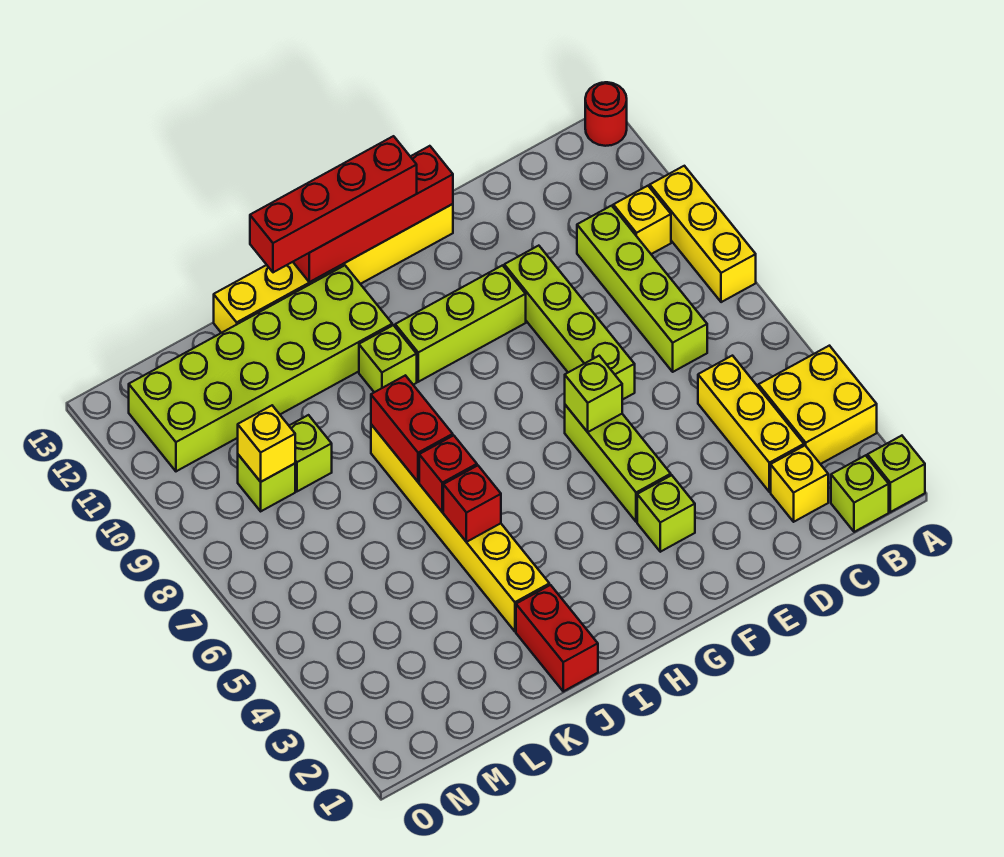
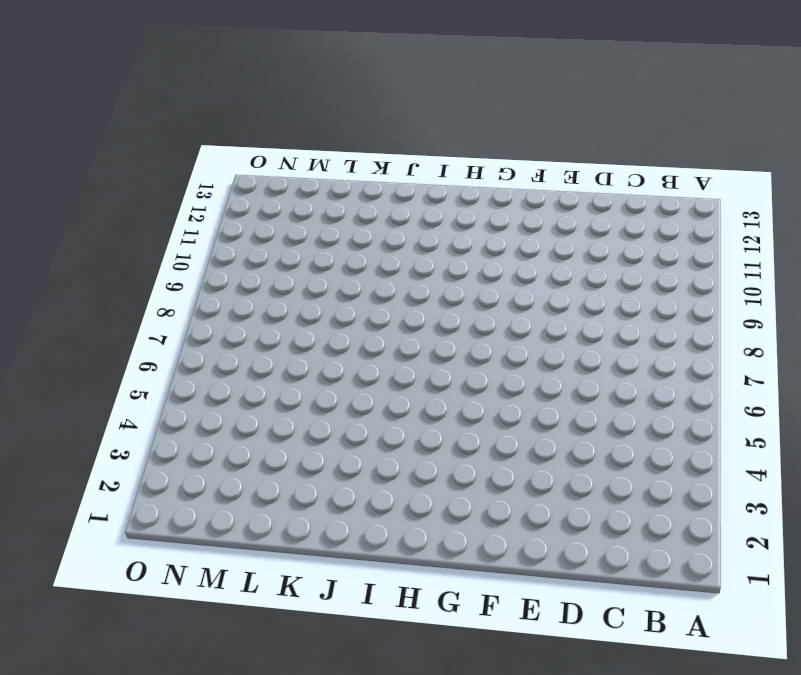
none -> lime 1x1 brick [867,436,925,512]
none -> yellow 2x2 brick [759,346,877,464]
none -> yellow 1x3 brick [650,166,756,302]

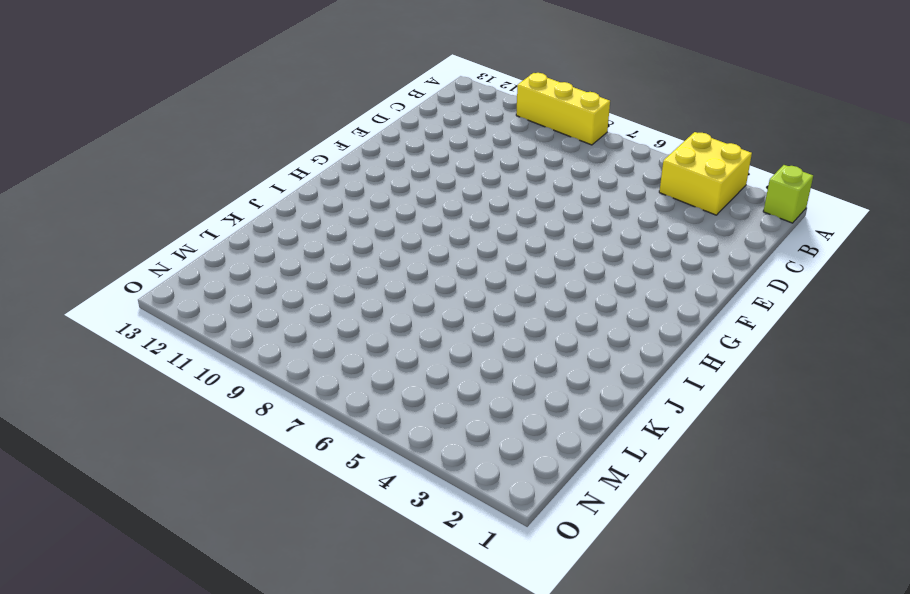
none -> red 1x1 round brick [585,82,627,146]
none -> lime 1x1 brick [831,455,889,532]
none -> yellow 1x1 brick [613,186,671,254]

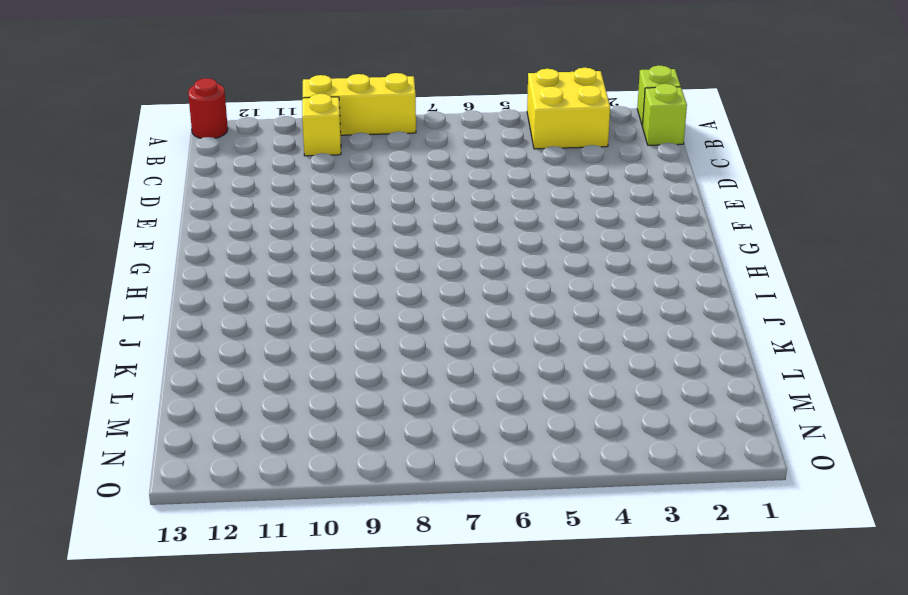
none -> yellow 1x1 brick [771,446,828,522]
none -> yellow 1x3 brick [698,356,804,492]
none -> lime 1x4 brick [577,206,707,372]

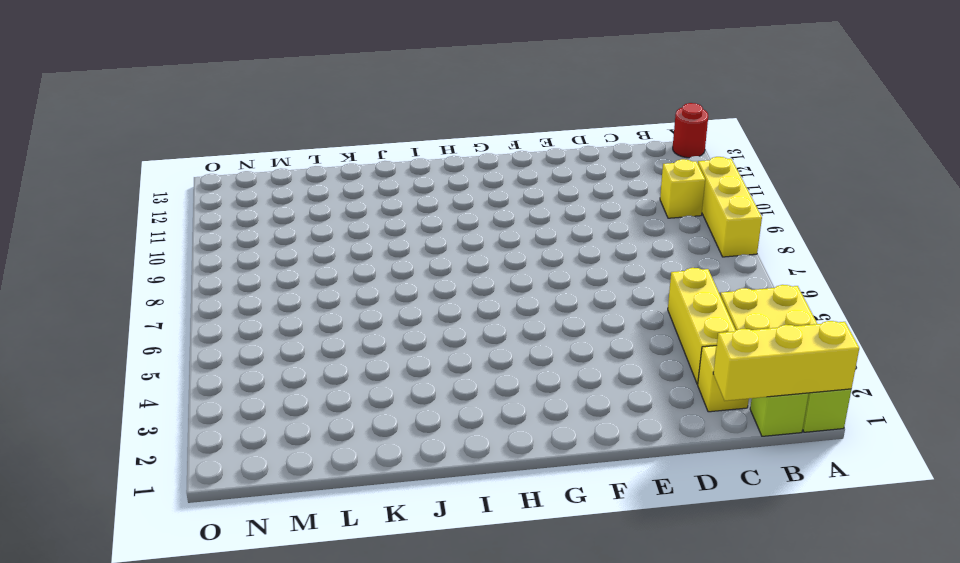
yellow 1x3 brick [713,321,859,401] -> none
none -> lime 1x4 brick [577,206,707,372]
none -> lime 1x4 brick [504,246,635,400]
none -> lime 1x1 brick [637,475,695,552]

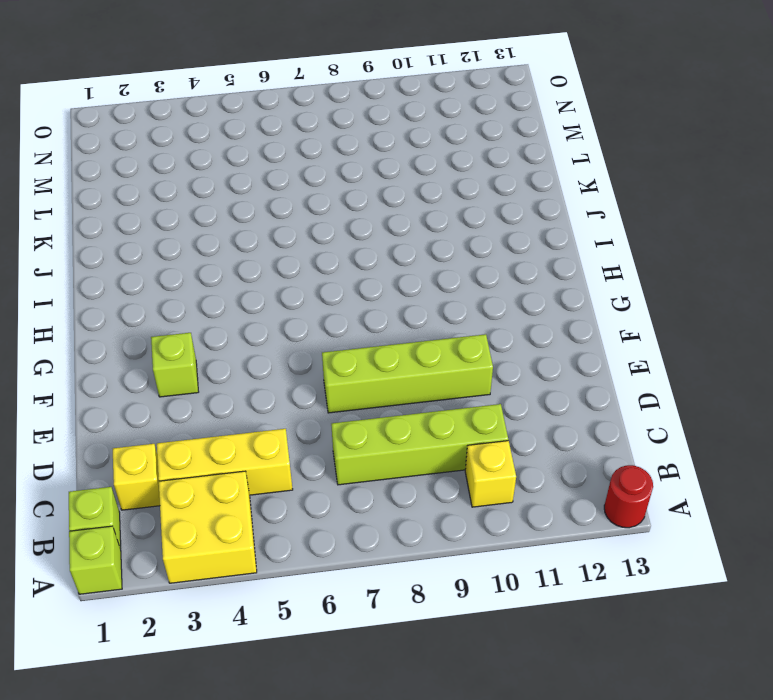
none -> yellow 1x3 brick [650,166,756,302]
none -> lime 1x3 brick [565,405,671,522]
none -> lime 1x3 brick [395,265,526,382]

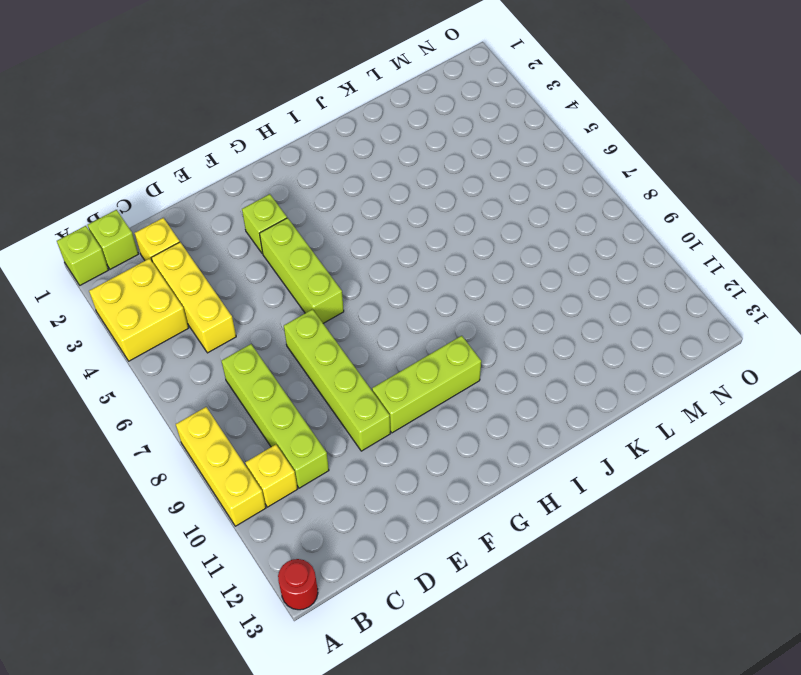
none -> yellow 1x6 brick [214,204,453,333]
none -> lime 1x1 brick [359,325,417,392]
none -> lime 2x6 brick [129,265,392,471]

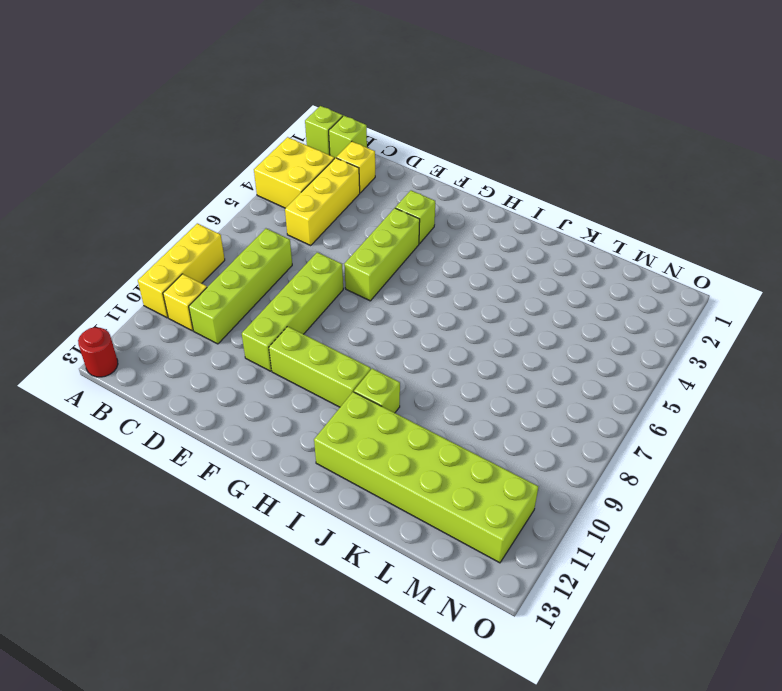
none -> yellow 1x6 brick [214,204,453,333]
none -> red 1x2 brick [516,585,598,691]
none -> yellow 1x6 brick [371,424,549,631]

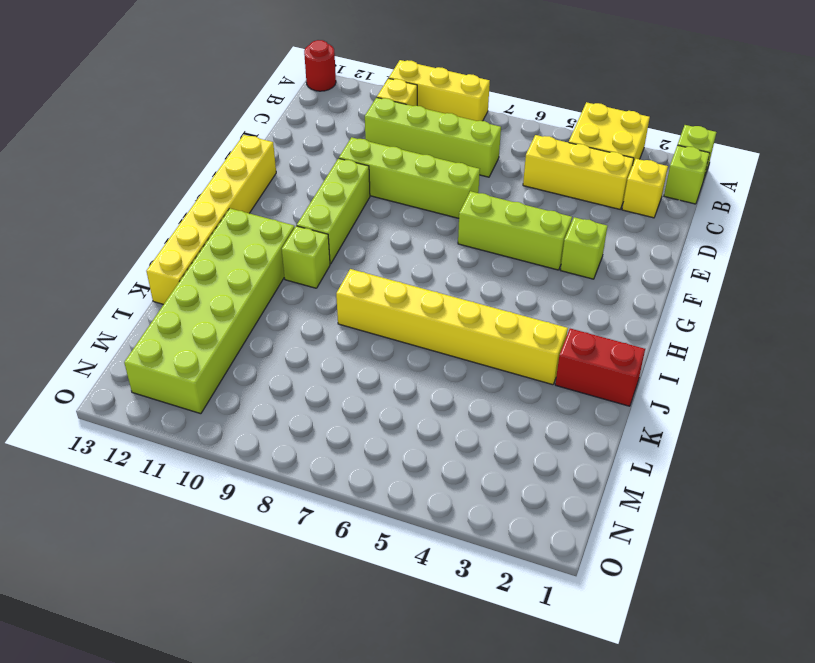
none -> lime 1x1 brick [289,415,332,491]
none -> lime 1x1 brick [238,455,295,511]
none -> lime 1x1 brick [565,356,622,432]

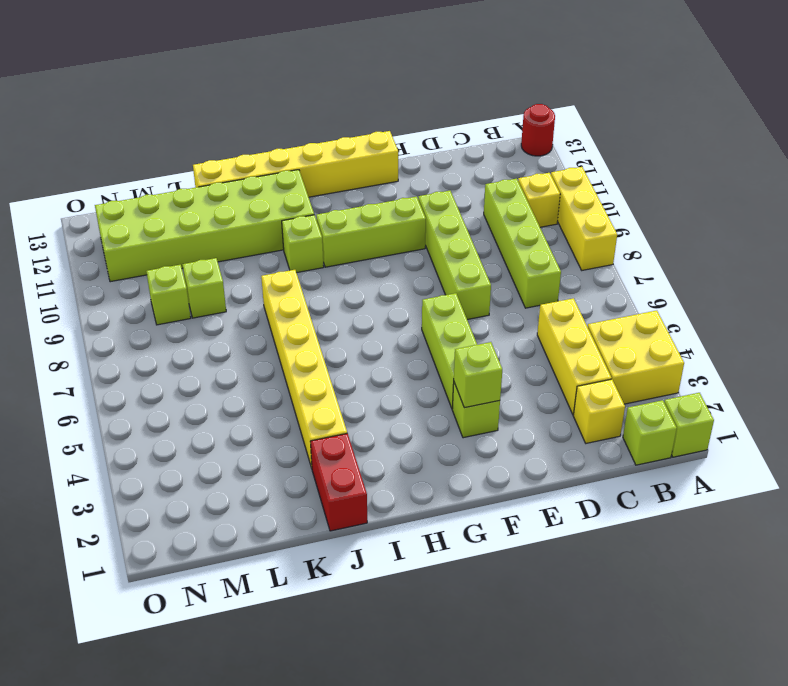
lime 1x1 brick [454,342,502,408] -> lime 1x1 brick moved to [565,356,622,432]
none -> red 1x4 brick [293,146,453,282]
none -> red 1x1 brick [443,466,501,542]
none -> red 1x1 brick [419,435,477,512]

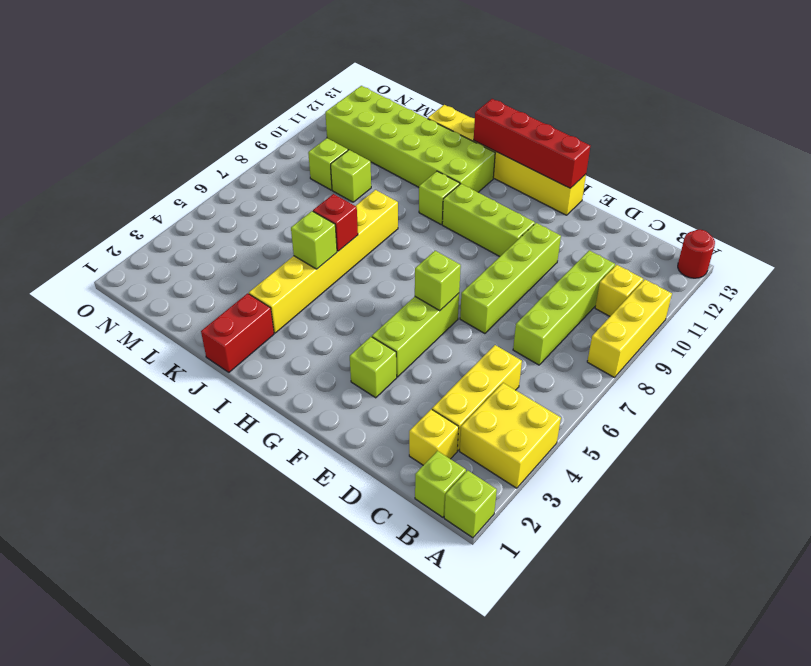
lime 1x1 brick [291,211,337,269] -> red 1x1 brick [443,466,501,542]
none -> red 1x2 brick [371,375,453,482]
none -> yellow 1x1 brick [238,406,295,482]
none -> red 1x4 brick [250,136,417,272]

